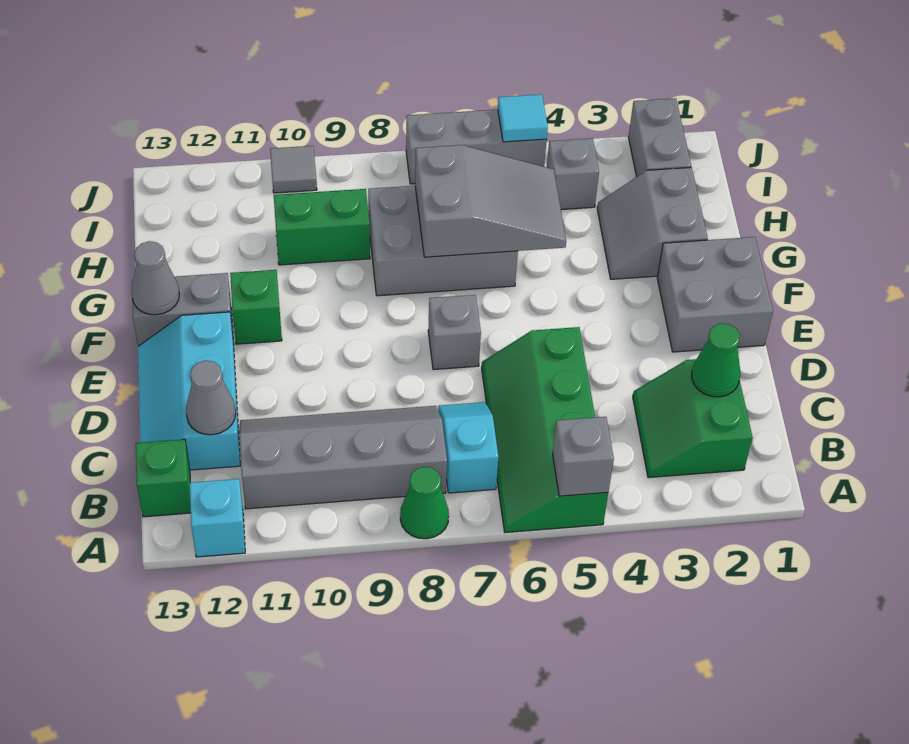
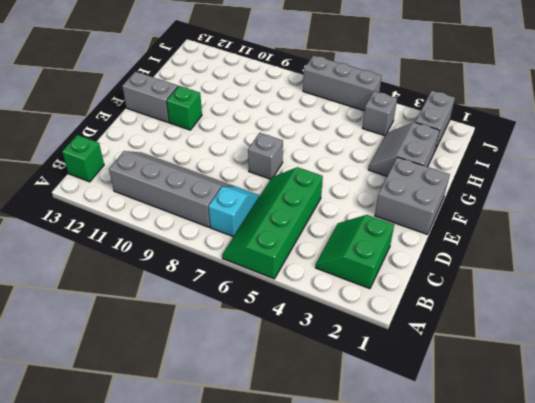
none -> green 1x1 cone [400,467,449,539]
none -> cyan 1x1 brick [190,479,245,557]
none -> cyan 2x3 slope [138,312,240,470]

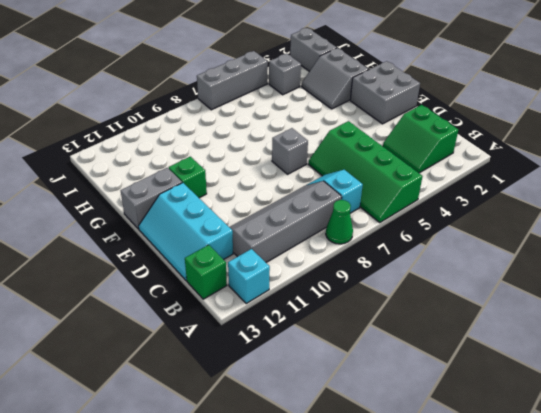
none -> grey 2x3 brick [368,186,518,296]
none -> green 1x2 brick [274,189,370,265]
none -> grey 1x1 tile [270,146,317,193]

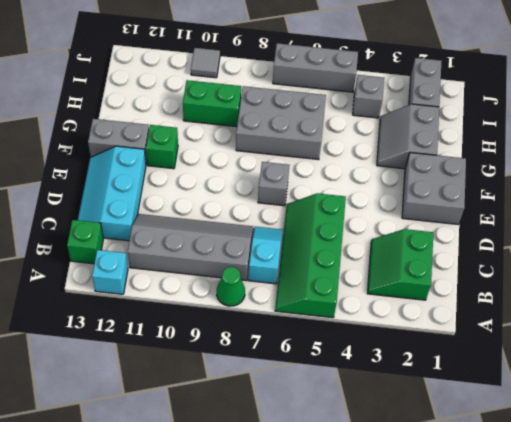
none -> grey 1x1 brick [553,417,614,496]
none -> green 1x1 cone [692,323,740,397]
none -> grey 1x1 cone [186,360,236,435]

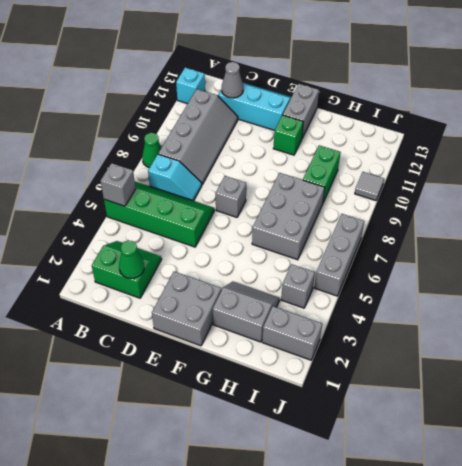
none -> green 1x1 brick [136,439,191,517]
none -> grey 1x1 cone [131,241,179,315]
none -> grey 2x3 slope [415,145,566,257]

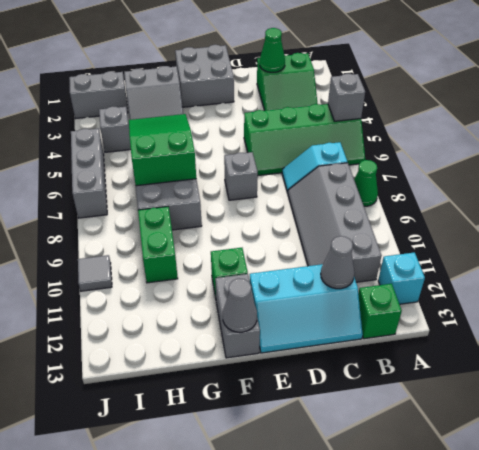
green 2x3 slope [129,114,196,186] -> grey 2x3 slope [415,145,566,257]
none -> cyan 1x1 tile [498,94,548,142]

